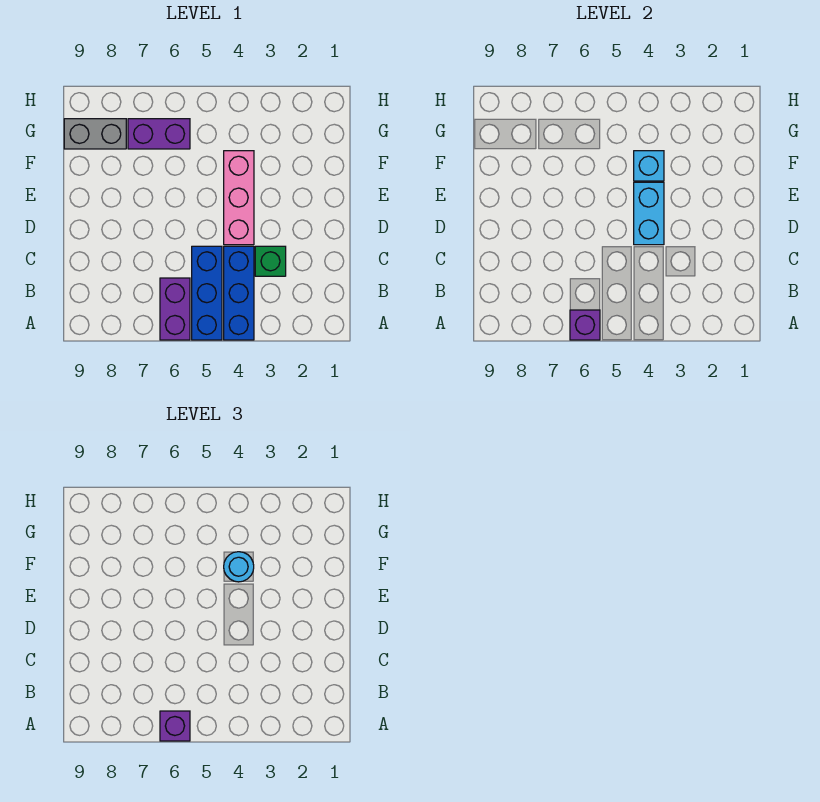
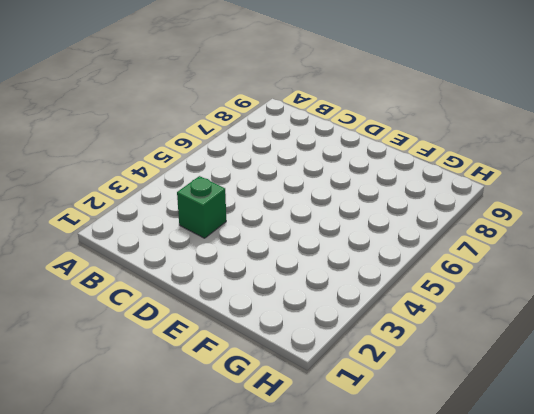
none -> blue 1x3 brick [224,246,254,340]
none -> blue 1x3 brick [192,246,222,340]
none -> purple 1x2 brick [160,278,190,340]

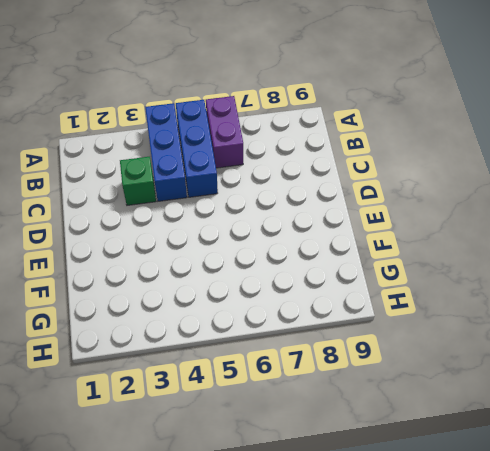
none -> pink 1x3 brick [224,151,254,245]
none -> purple 1x2 brick [128,119,190,149]
none -> grey 1x2 brick [64,119,126,149]

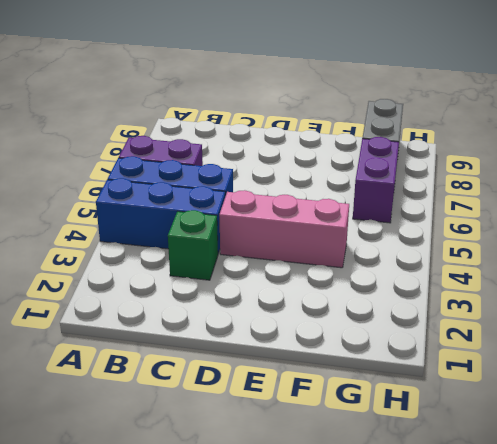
none -> purple 1x1 brick [570,310,600,340]
none -> cyan 1x2 brick [634,182,664,245]
none -> cyan 1x1 brick [634,151,664,181]

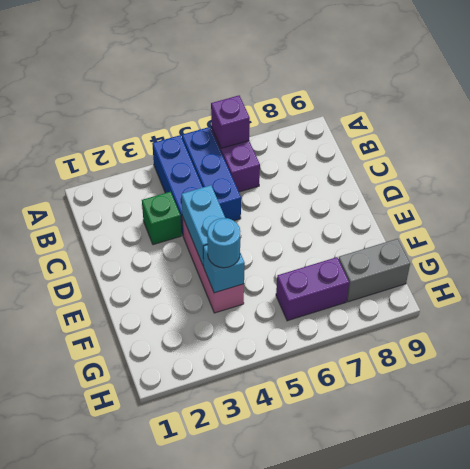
none -> purple 1x1 brick [160,711,190,741]

